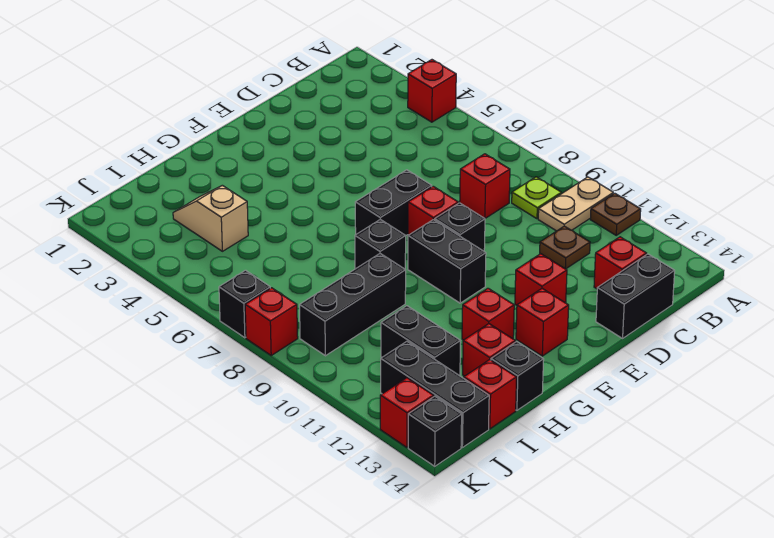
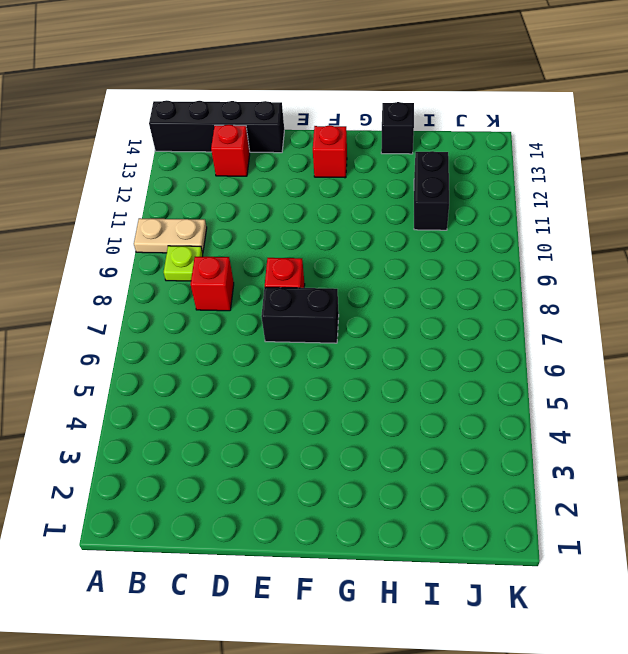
black 1x4 brick [149,100,284,153] -> black 1x2 brick [596,254,675,338]
none -> red 1x1 brick [408,60,456,122]
none -> brown 1x1 plate [590,193,641,235]
none -> brown 1x1 plate [540,226,590,269]

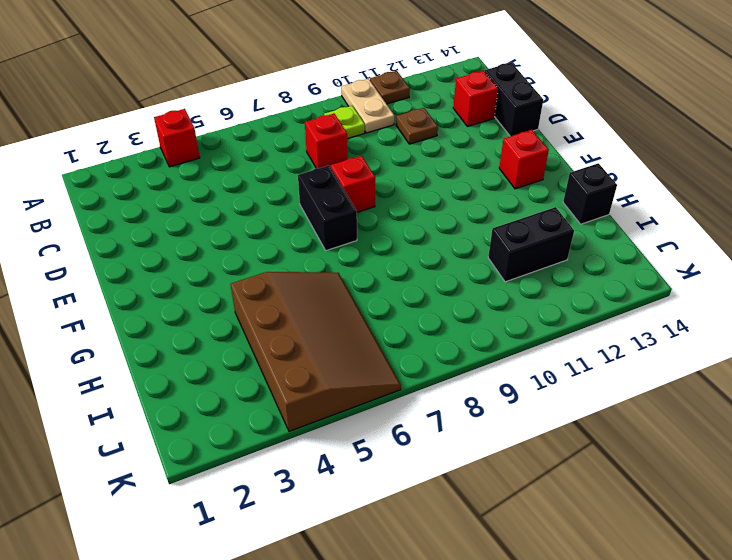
brown 3x4 slope [231,272,401,431] -> tan 1x2 slope [173,185,248,251]
none -> black 1x1 brick [435,203,485,251]
none -> red 1x1 brick [515,254,567,305]
none -> black 1x2 brick [408,220,486,303]

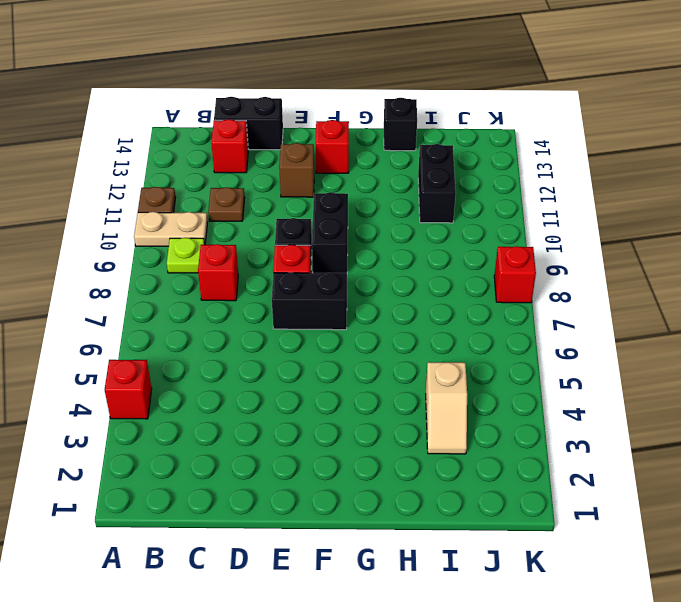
brown 1x1 brick [279,143,314,197] -> red 1x1 brick [515,254,567,305]
none -> black 1x1 brick [355,219,406,269]
none -> red 1x1 brick [462,288,514,340]
none -> black 1x3 brick [300,254,406,356]

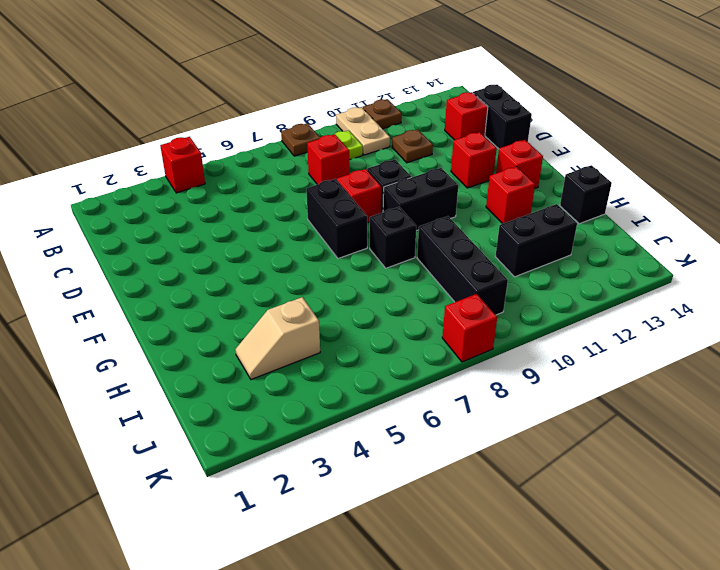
brown 1x1 plate [281,123,320,156] -> none
none -> red 1x1 brick [463,324,515,376]
none -> red 1x1 brick [464,360,517,429]
none -> black 1x3 brick [381,341,489,448]

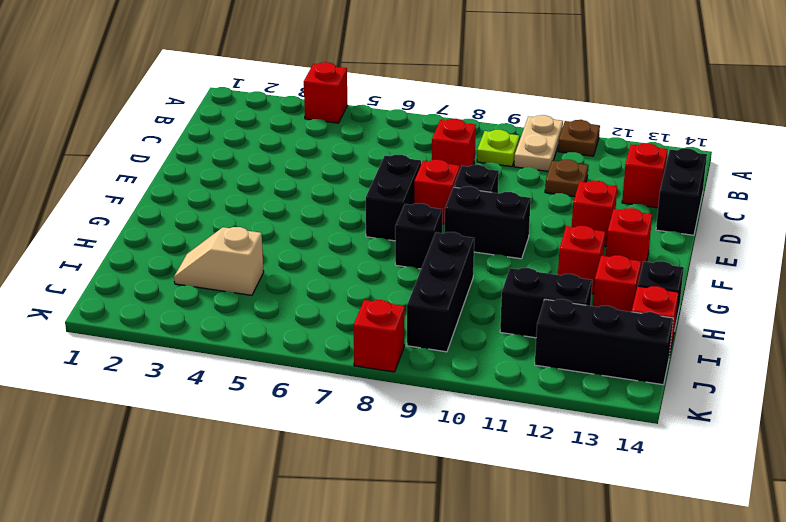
none -> black 1x1 brick [219,270,270,338]
none -> red 1x1 brick [380,378,433,447]
none -> black 1x1 brick [408,396,462,466]

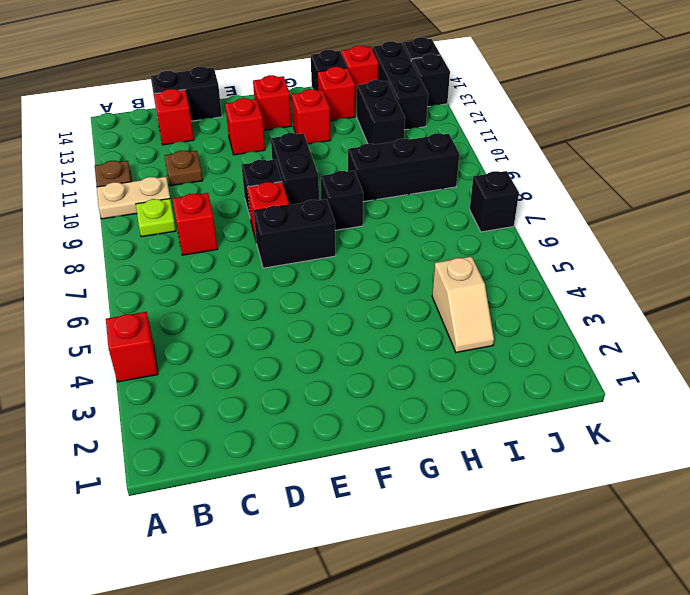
black 1x1 brick [411,54,450,107] -> red 1x1 brick [380,378,433,447]
none -> red 1x1 brick [245,288,298,355]

